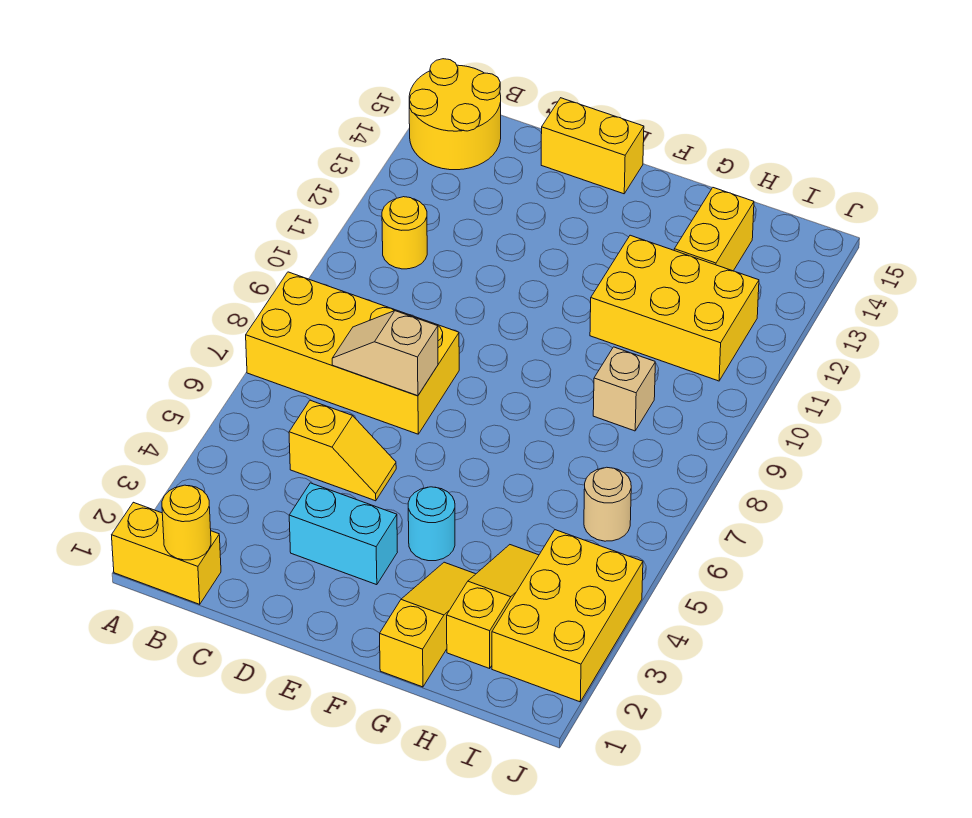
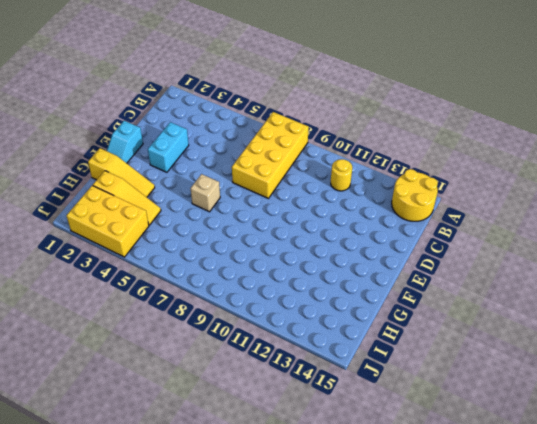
cyan 1x2 slope [107,121,143,163] -> none
tan 1x1 brick [191,174,220,212] -> tan 1x1 brick moved to [593,347,655,431]
none -> yellow 1x2 brick [112,502,221,604]
none -> yellow 1x2 slope [289,400,396,501]
none -> yellow 1x2 brick [541,98,644,194]

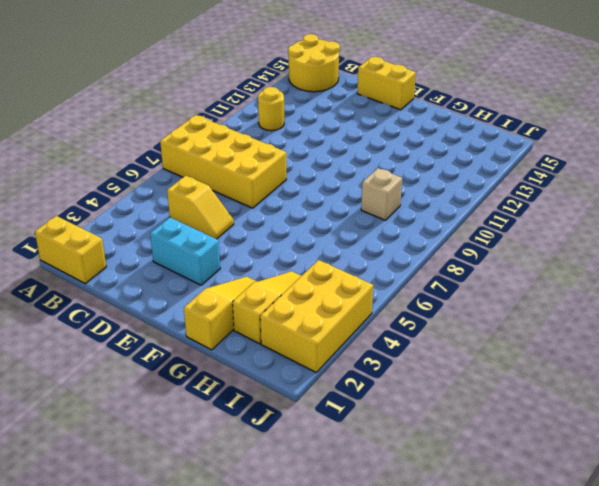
none -> cyan 1x1 round brick [408,487,455,561]
none -> yellow 2x3 brick [590,235,759,381]
none -> yellow 1x2 brick [674,188,754,271]

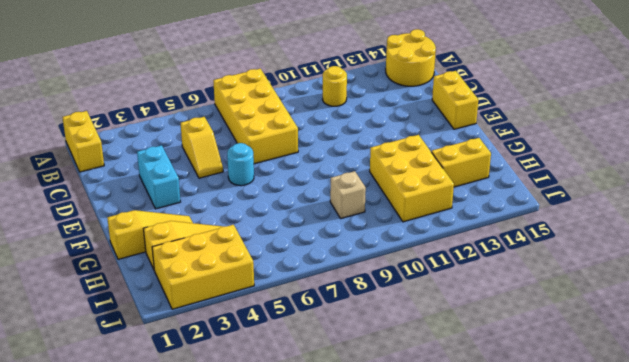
cyan 1x1 round brick [227,143,254,186] -> cyan 1x1 round brick moved to [408,487,455,561]
none -> tan 1x1 round brick [584,467,631,541]
none -> yellow 1x1 round brick [162,485,211,560]
none -> tan 1x2 slope [332,311,438,396]

